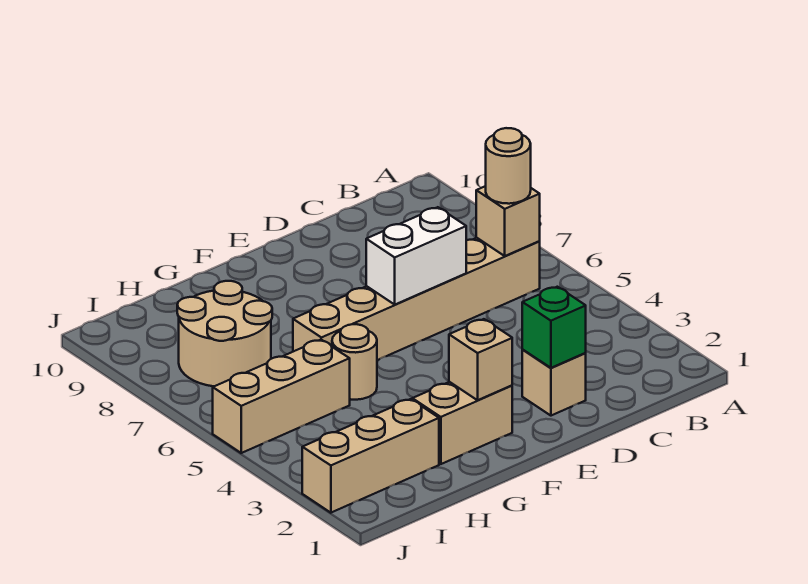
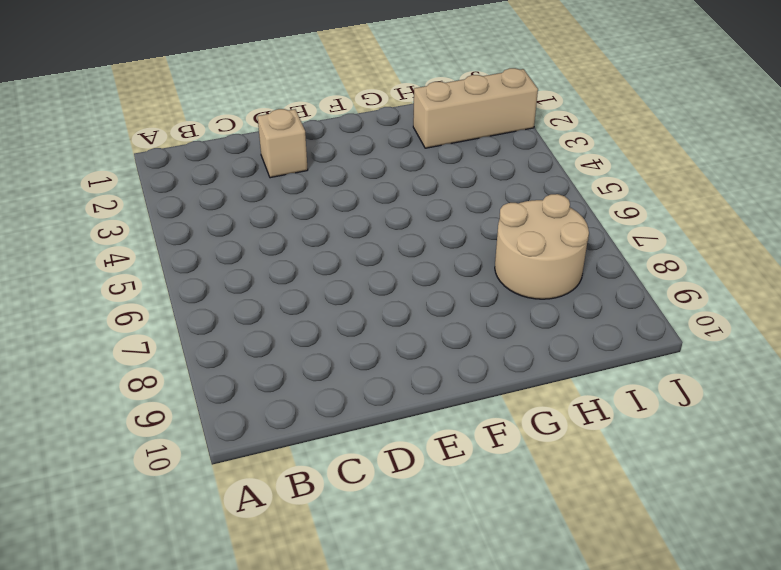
none -> tan 1x6 brick [293,238,540,360]
none -> tan 1x2 brick [412,382,512,464]
none -> tan 1x1 round brick [332,324,377,400]

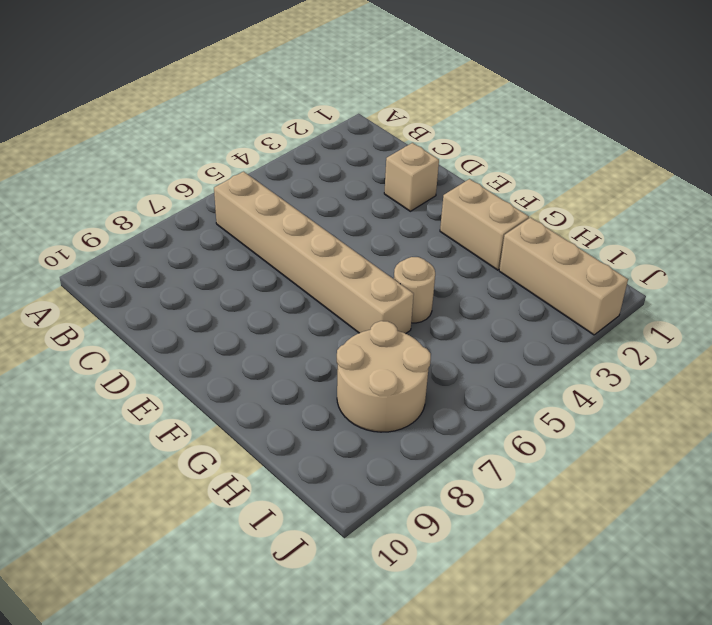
none -> tan 1x3 brick [213,340,350,453]
none -> tan 1x1 brick [476,186,540,256]
none -> green 1x1 brick [522,287,586,368]

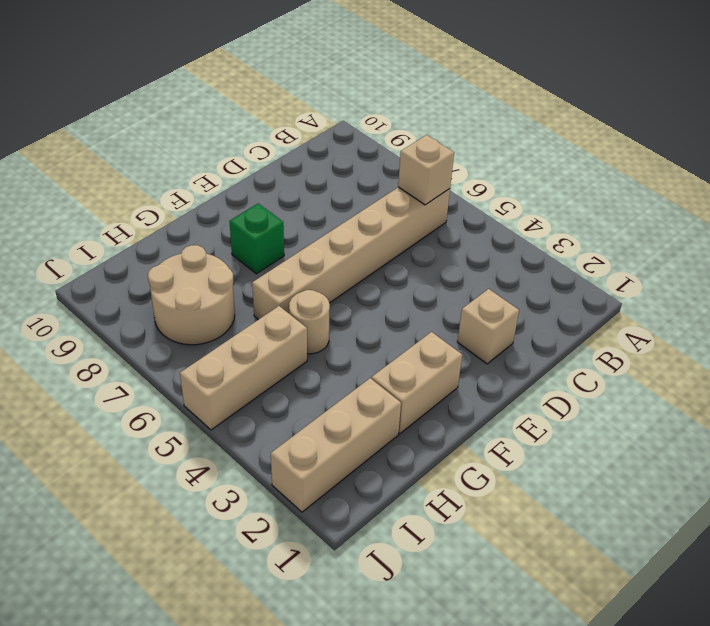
green 1x1 brick [230,204,284,274] -> green 1x1 brick moved to [522,287,586,368]
none -> white 1x2 brick [366,207,466,304]
none -> tan 1x1 brick [449,319,512,400]
none -> tan 1x1 round brick [486,128,531,204]

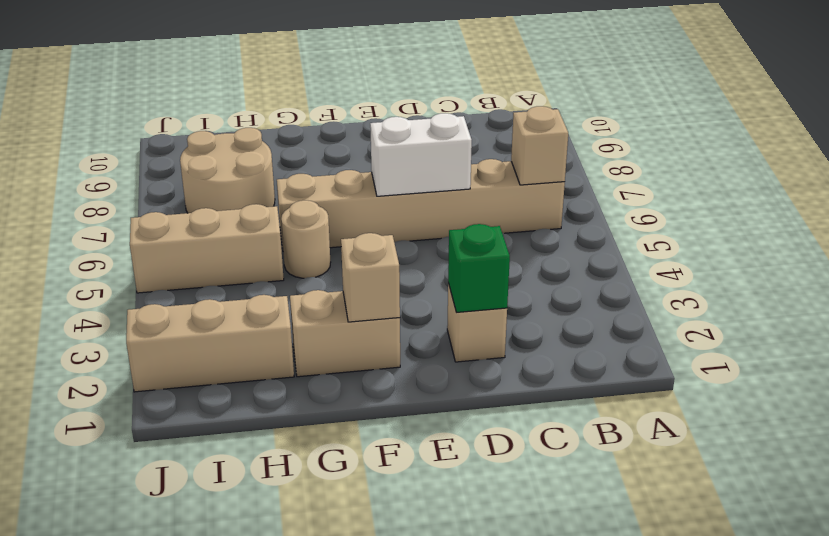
none -> tan 1x1 round brick [486,128,531,204]

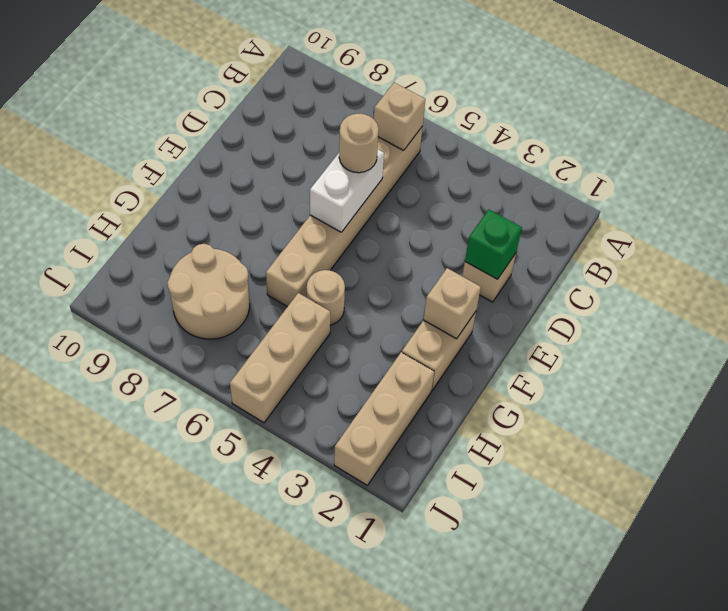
tan 1x1 round brick [339,113,379,173] -> tan 1x1 round brick moved to [486,128,531,204]

